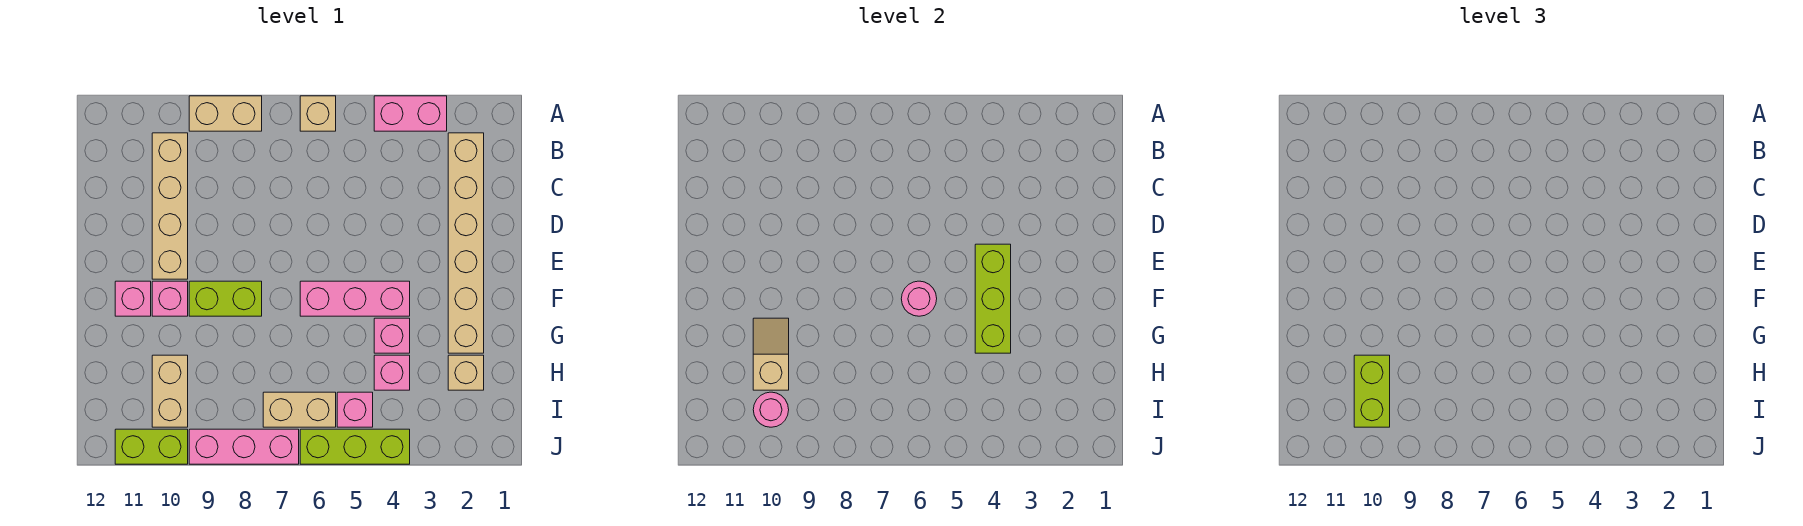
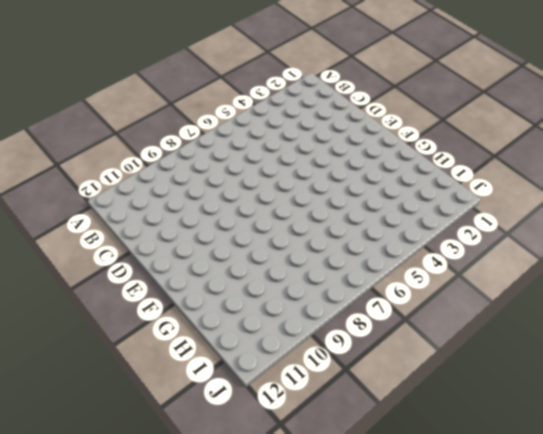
none -> pink 1x2 brick [374,96,447,131]
none -> tan 1x1 brick [300,96,336,131]
none -> tan 1x2 brick [189,96,262,131]

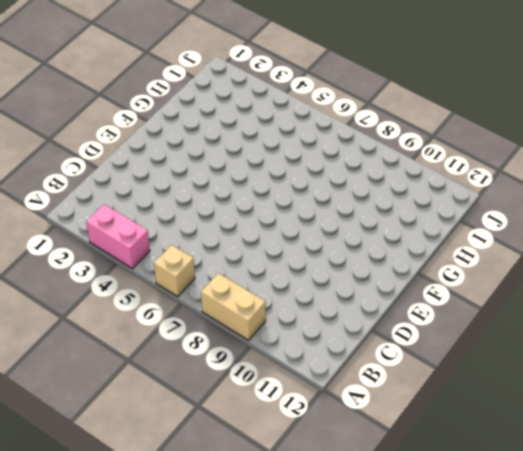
none -> tan 1x6 brick [448,133,484,353]
none -> tan 1x4 brick [152,133,188,279]
none -> pink 1x3 brick [300,281,410,316]

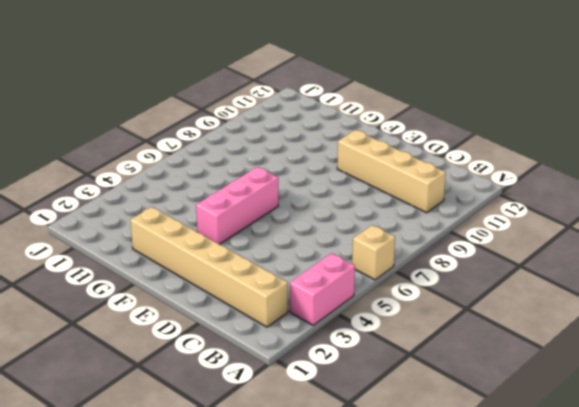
none -> tan 1x2 brick [189,96,262,131]
none -> lime 1x2 brick [189,281,262,316]
none -> pink 1x1 brick [152,281,188,316]

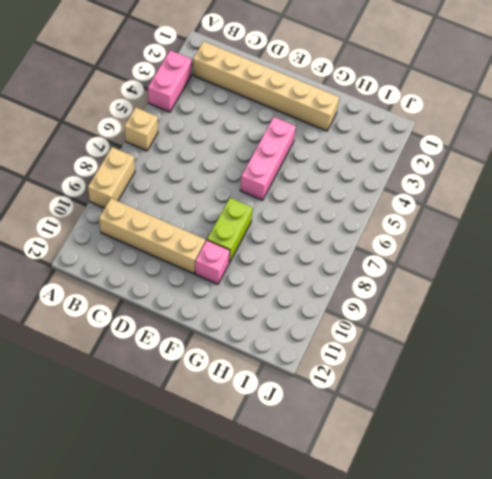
none -> pink 1x1 brick [115,281,151,316]
none -> pink 1x1 brick [374,318,410,353]
none -> tan 1x1 brick [448,355,484,390]

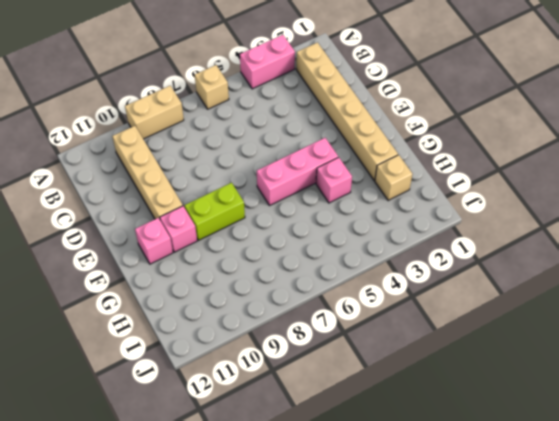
none -> pink 1x1 brick [374,355,410,390]
none -> tan 1x2 brick [152,355,188,427]
none -> pink 1x1 brick [337,392,373,427]

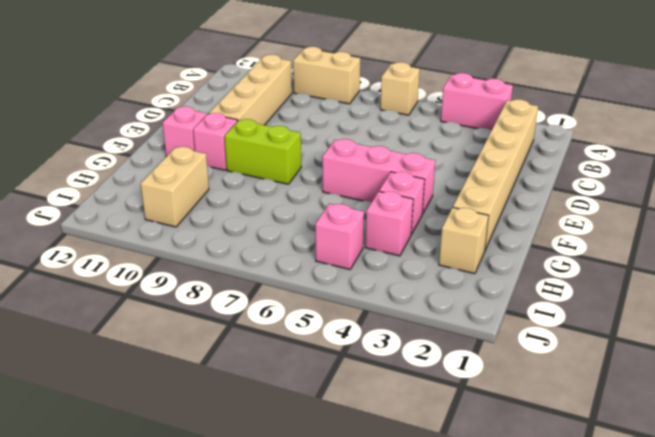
none -> tan 1x2 brick [263,392,336,427]
none -> lime 1x3 brick [300,429,410,464]
none -> pink 1x3 brick [189,429,299,464]

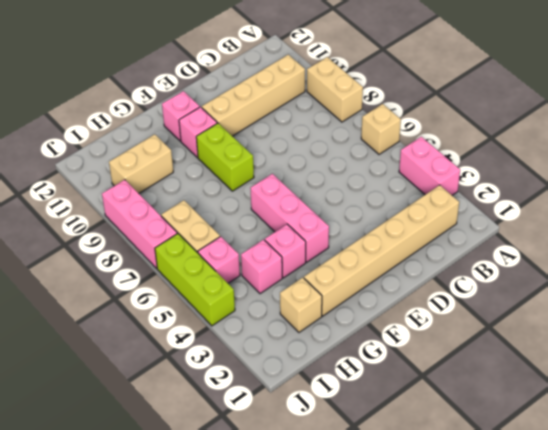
none -> lime 1x2 brick [115,429,188,464]
none -> lime 1x3 brick [975,244,1011,353]
none -> pink 1x1 round brick [901,281,937,316]

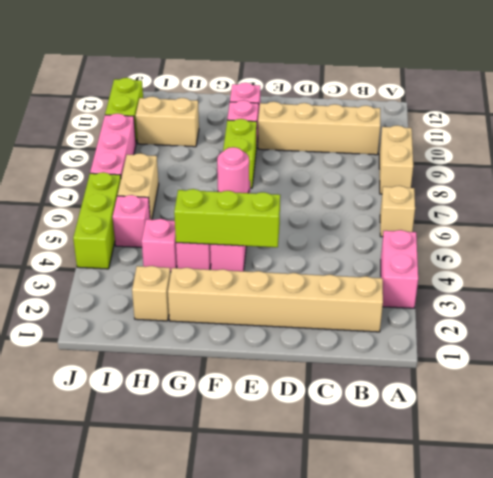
none -> tan 1x2 slope [753,318,789,390]
none -> pink 1x1 round brick [753,392,789,427]
none -> lime 1x2 brick [1354,355,1390,427]

